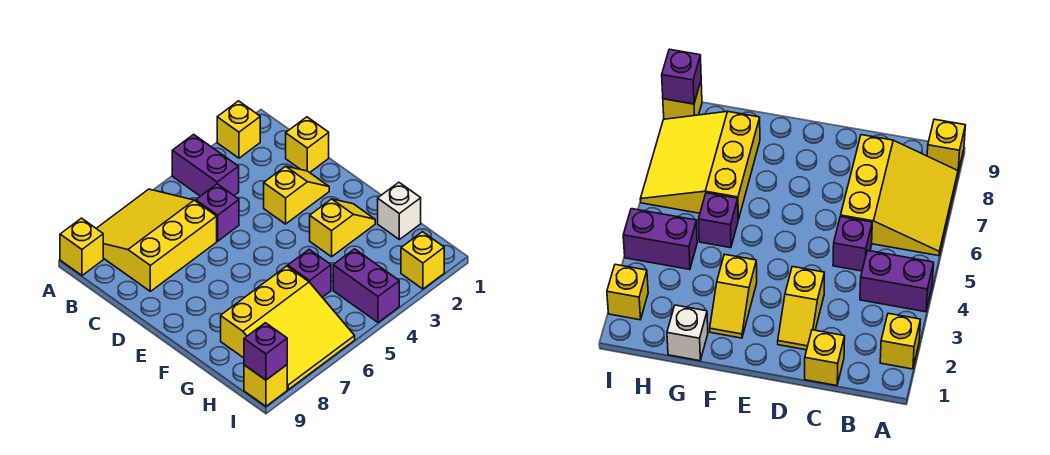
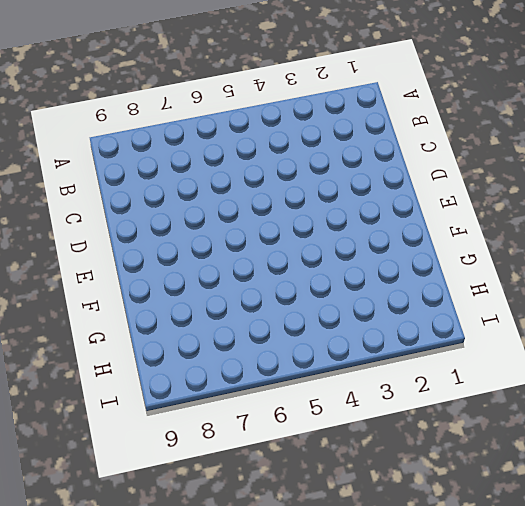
none -> yellow 1x1 brick [217,101,260,158]
none -> purple 1x2 brick [172,134,239,196]
none -> yellow 3x3 slope [96,189,217,291]

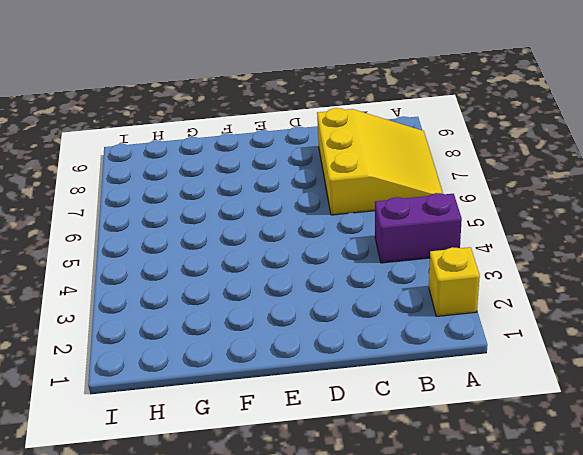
none -> yellow 1x1 brick [60,218,103,275]
none -> yellow 1x1 brick [286,117,329,173]
none -> purple 1x1 brick [196,184,239,241]

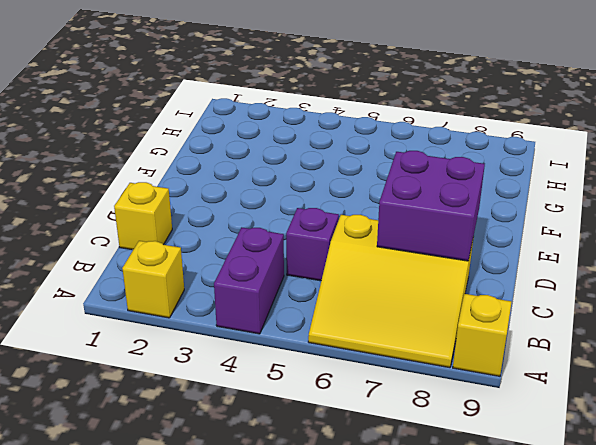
purple 2x2 brick [377,151,485,261] -> none
none -> yellow 1x2 slope [264,166,329,224]
none -> yellow 1x2 slope [310,199,375,257]
none -> white 1x1 brick [378,182,421,239]

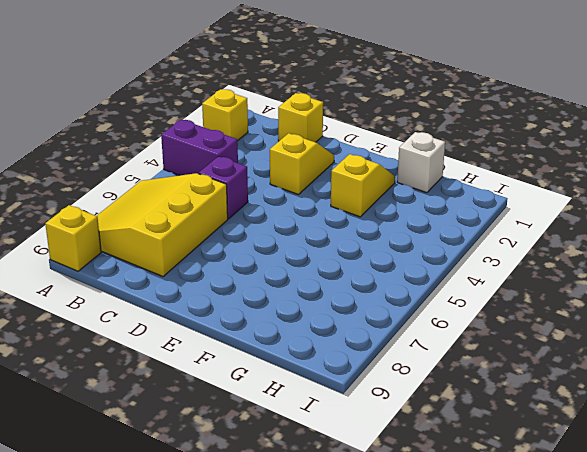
none -> purple 1x1 brick [288,249,331,297]
none -> yellow 3x3 slope [221,266,355,390]
none -> purple 1x2 brick [333,249,399,322]

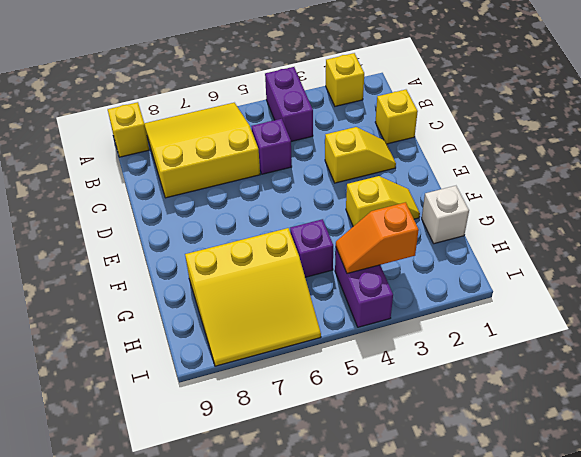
orange 1x2 slope [336,202,419,273] -> none
none -> yellow 1x1 brick [401,232,444,289]
none -> yellow 1x1 brick [244,365,287,406]
none -> purple 1x1 brick [244,323,287,380]

